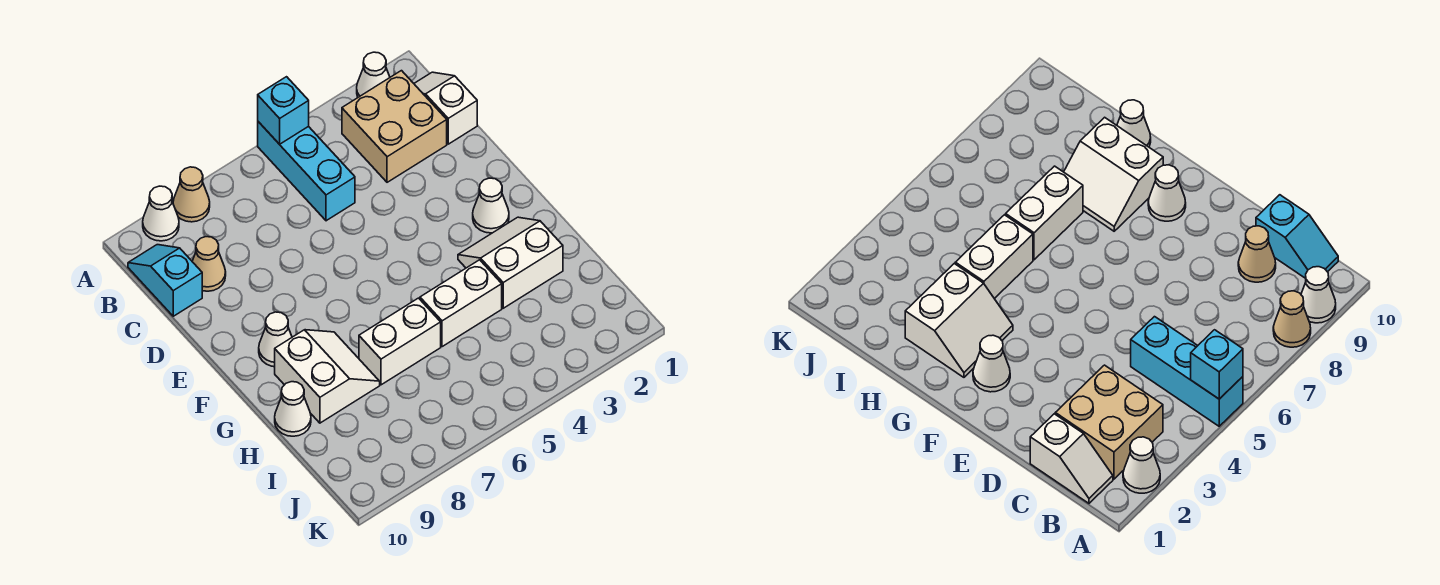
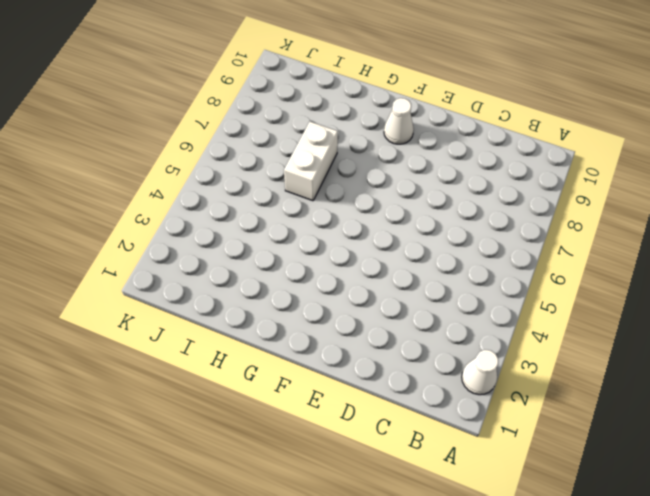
none -> cyan 1x3 brick [258,122,355,221]
none -> tan 1x1 cone [173,167,210,222]
none -> white 1x1 cone [143,186,179,241]

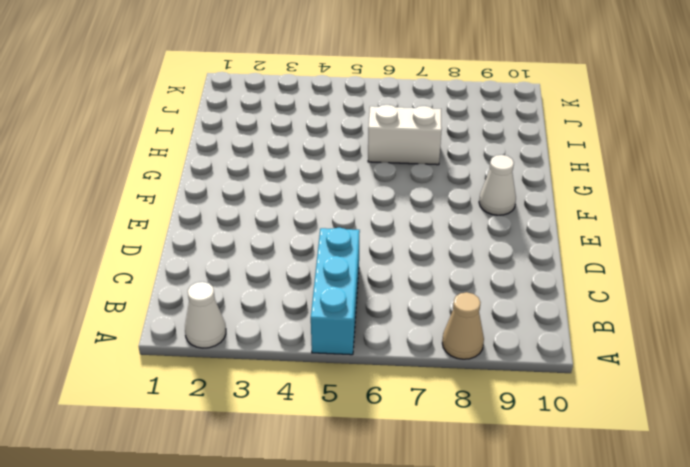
none -> white 1x1 cone [143,186,179,241]
none -> white 1x2 slope [414,72,477,144]
none -> tan 2x2 brick [342,71,447,182]

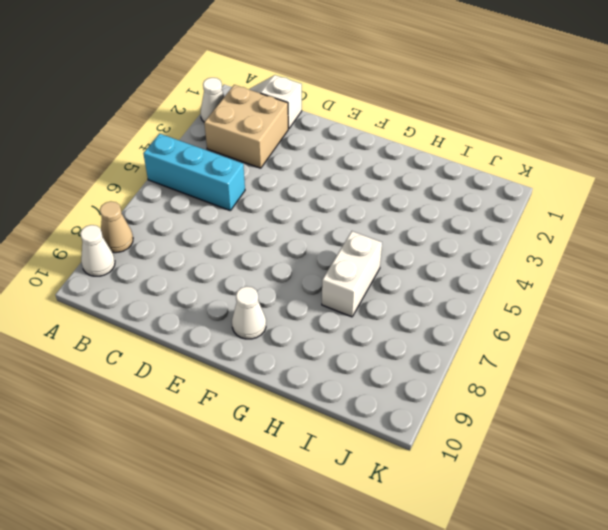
none -> cyan 1x2 slope [128,245,202,316]
none -> tan 1x1 cone [192,237,226,291]
none -> white 1x1 cone [473,178,509,233]

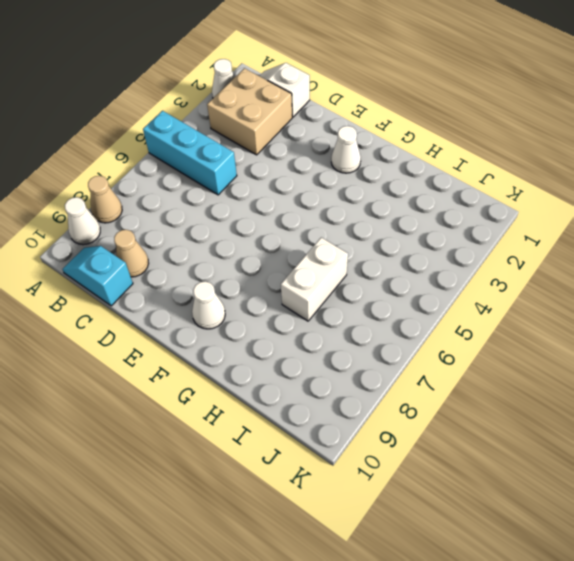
none -> white 2x2 slope [458,217,563,308]
none -> white 2x2 slope [275,330,380,423]
none -> white 1x2 brick [420,260,502,347]

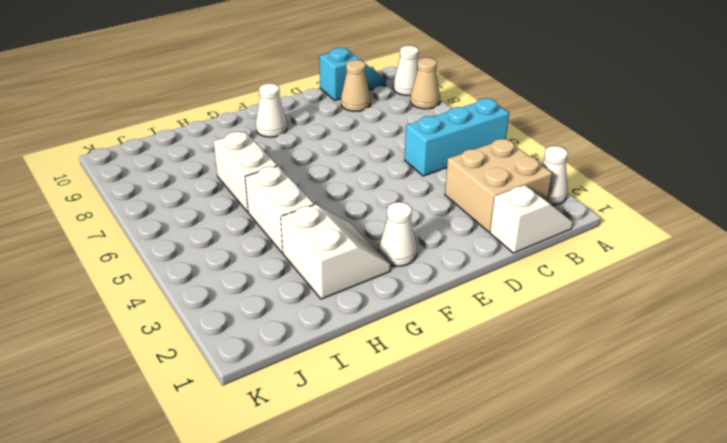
none -> white 2x2 slope [275,330,380,423]
none -> white 1x1 cone [275,382,311,436]
none -> cyan 1x1 brick [258,77,309,144]

